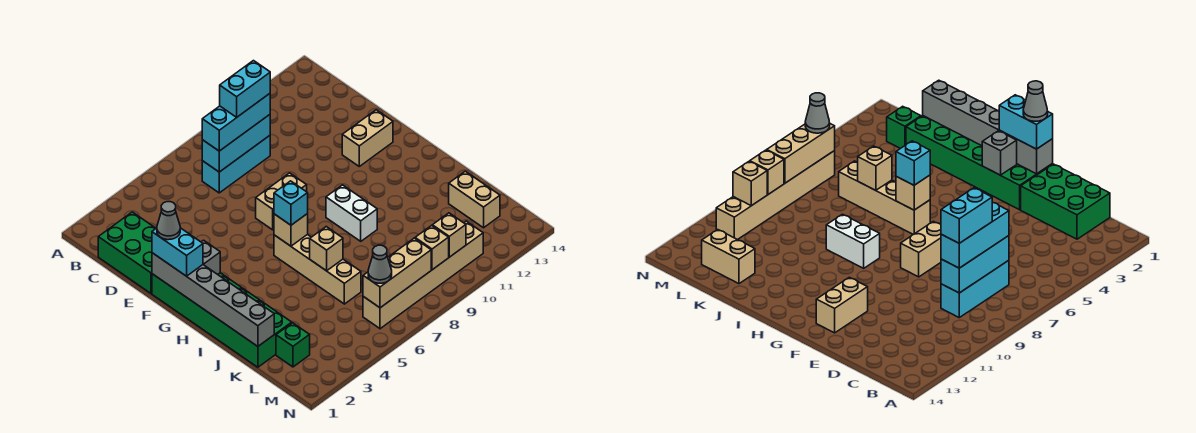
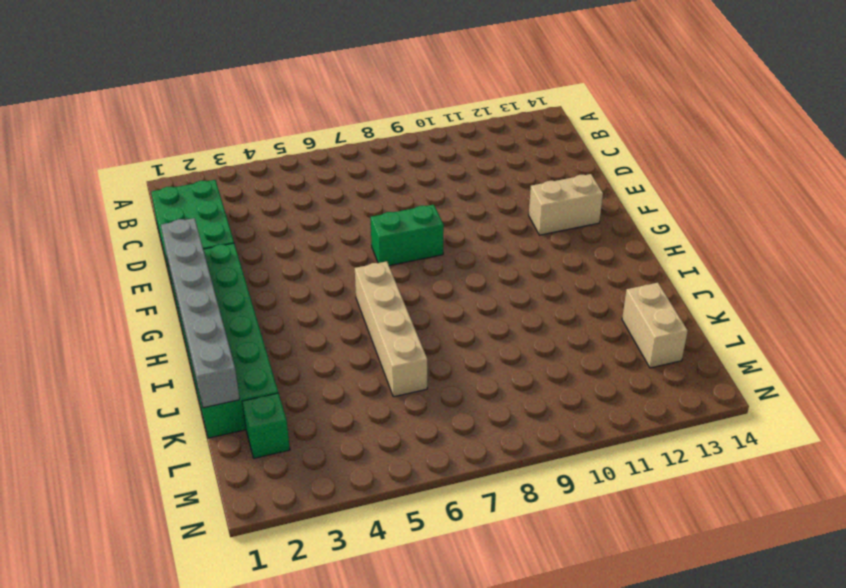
green 1x2 brick [371,205,444,266] -> tan 1x2 brick [256,173,307,230]
none -> cyan 1x3 brick [202,136,270,193]
none -> white 1x2 brick [326,185,377,241]
none -> tan 1x6 brick [363,221,483,329]

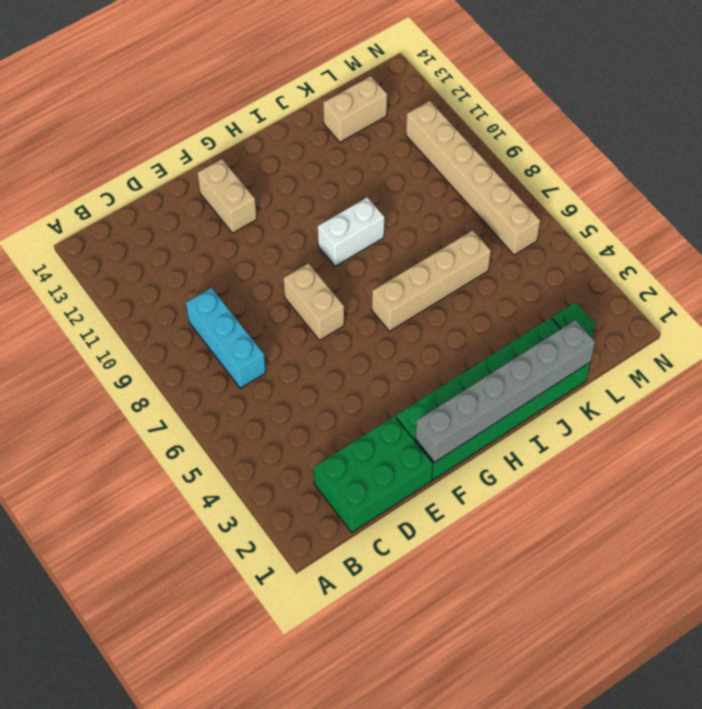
none -> cyan 1x3 brick [202,115,270,172]
none -> grey 1x1 brick [202,240,220,274]
none -> tan 1x1 brick [274,214,308,246]

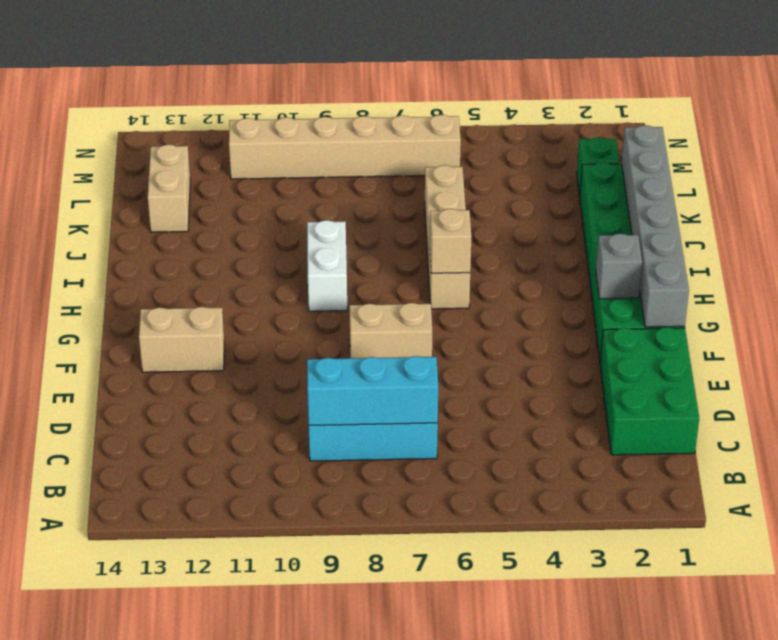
none -> tan 1x1 brick [310,227,343,271]
none -> tan 1x3 brick [363,238,431,308]
none -> tan 1x1 brick [415,226,449,270]

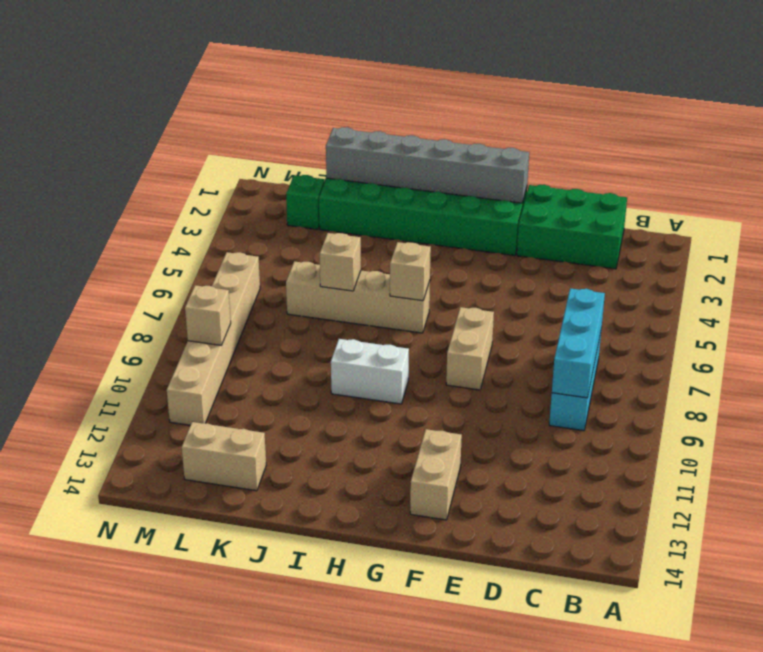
none -> grey 1x1 brick [202,240,220,274]
none -> tan 1x3 brick [363,238,431,308]
none -> tan 1x1 brick [432,213,466,257]

